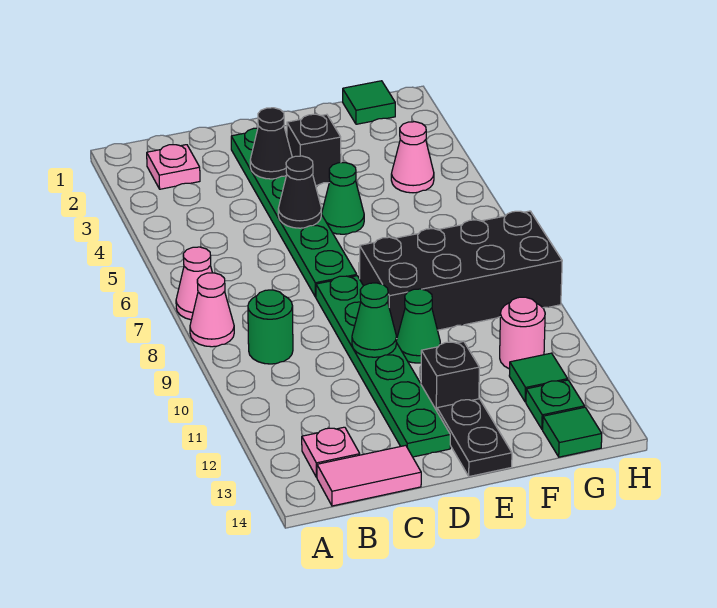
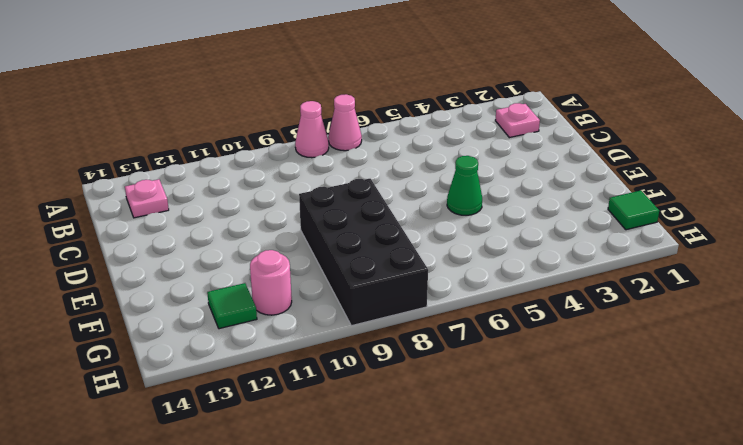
none -> green 1x1 round brick [248,290,293,364]
none -> pink 1x2 tile [317,445,421,506]
none -> green 1x6 plate [231,128,357,297]

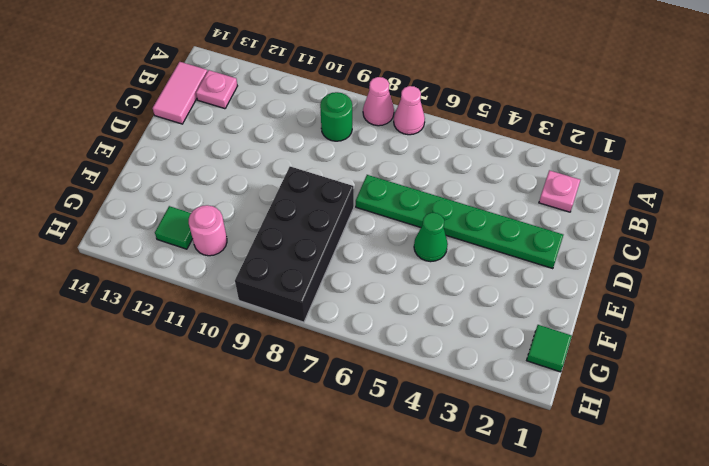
none -> green 1x6 plate [316,276,450,457]
none -> black 1x1 brick [287,114,341,185]
none -> green 1x1 cone [396,289,440,363]

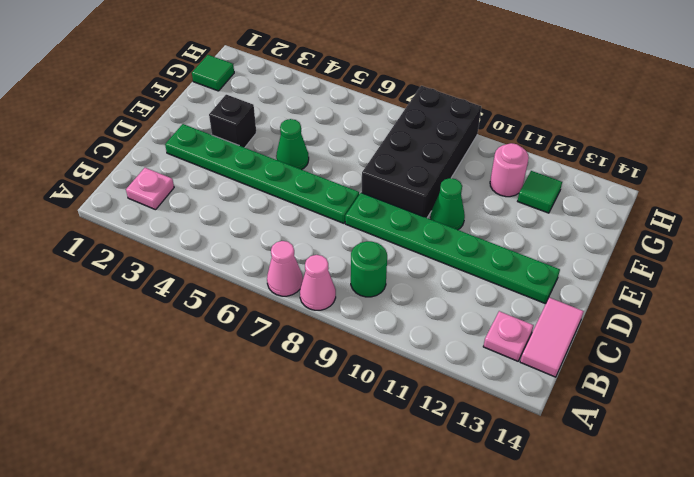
none -> black 1x1 brick [421,341,479,411]
none -> black 1x2 plate [437,399,512,477]
none -> pink 1x1 cone [391,122,434,193]

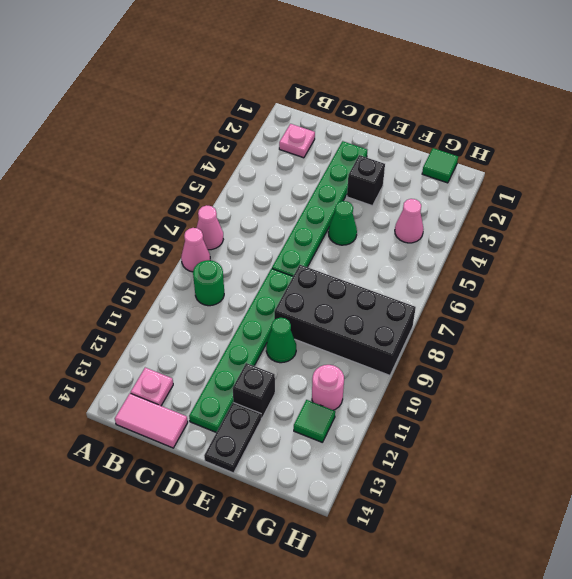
none -> green 1x1 plate [526,380,585,429]
none -> green 1x1 tile [543,407,602,457]
none -> black 1x1 cone [250,108,292,179]

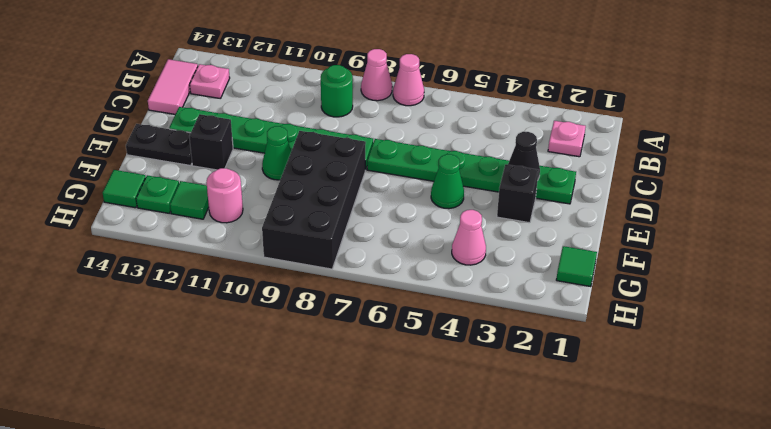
none -> black 1x1 cone [278,156,321,228]
none -> green 1x1 cone [352,283,396,357]

